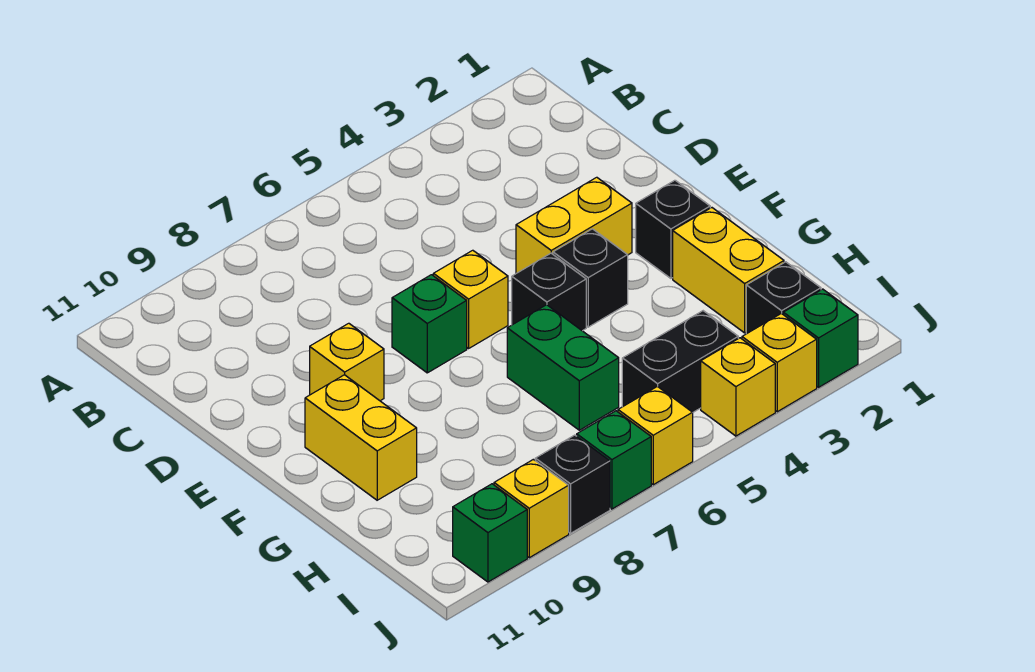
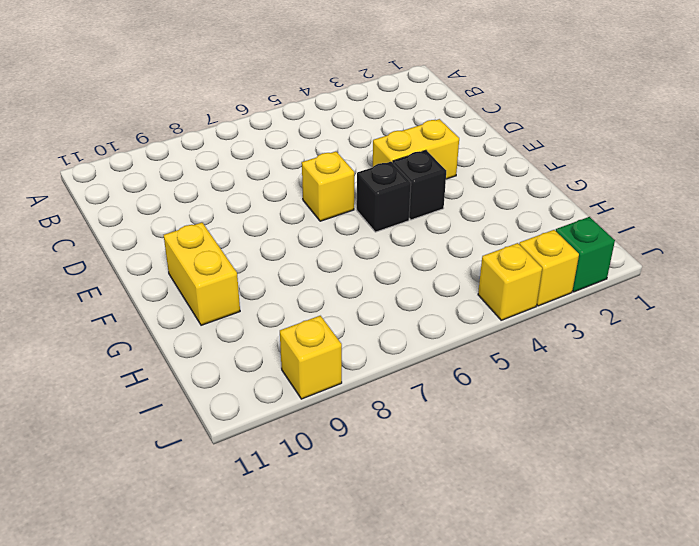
none -> green 1x1 brick [392,275,467,373]
none -> yellow 1x1 brick [310,323,384,401]
none -> black 1x1 brick [636,180,710,278]

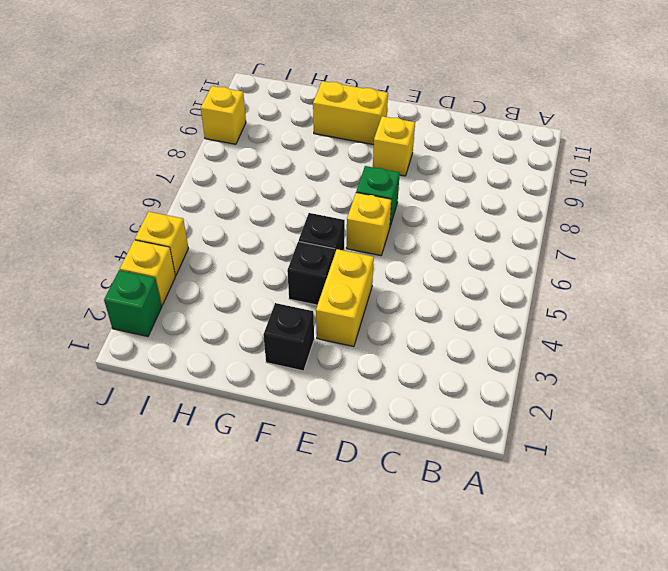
none -> yellow 1x2 brick [673,208,784,333]
none -> green 1x2 brick [507,305,619,430]
none -> black 1x1 brick [746,262,821,334]

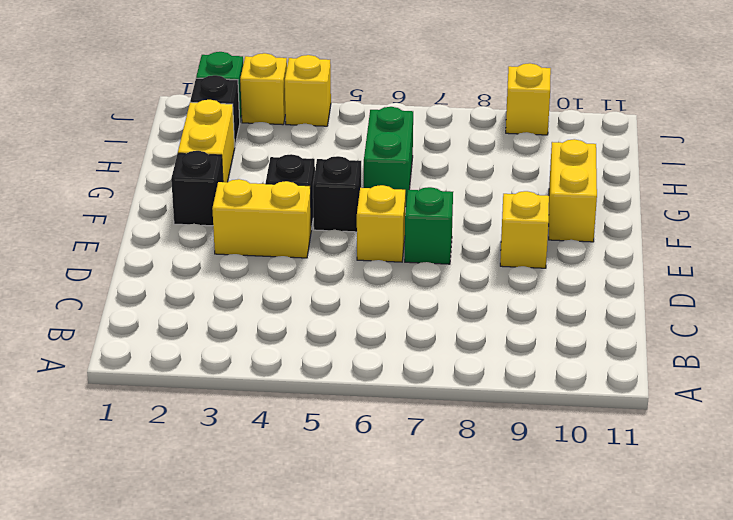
none -> black 1x2 brick [622,311,738,412]
none -> yellow 1x1 brick [618,386,693,485]
none -> green 1x1 brick [577,411,651,509]

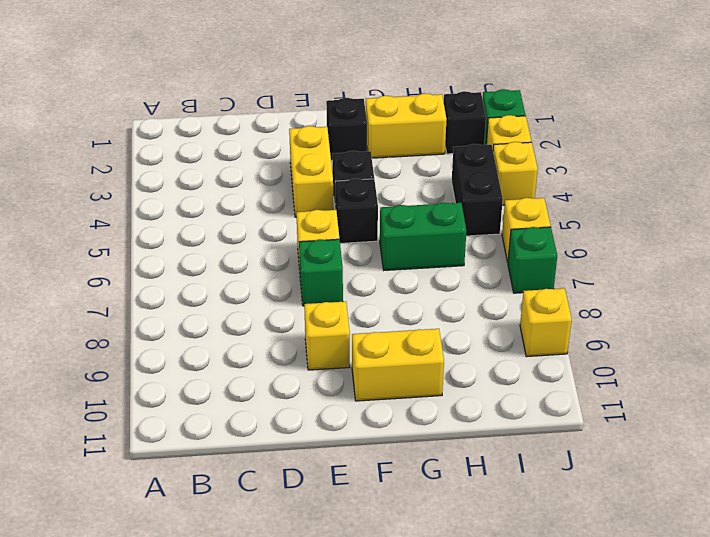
none -> black 1x1 brick [535,435,610,533]
none -> green 1x1 brick [453,484,527,582]

